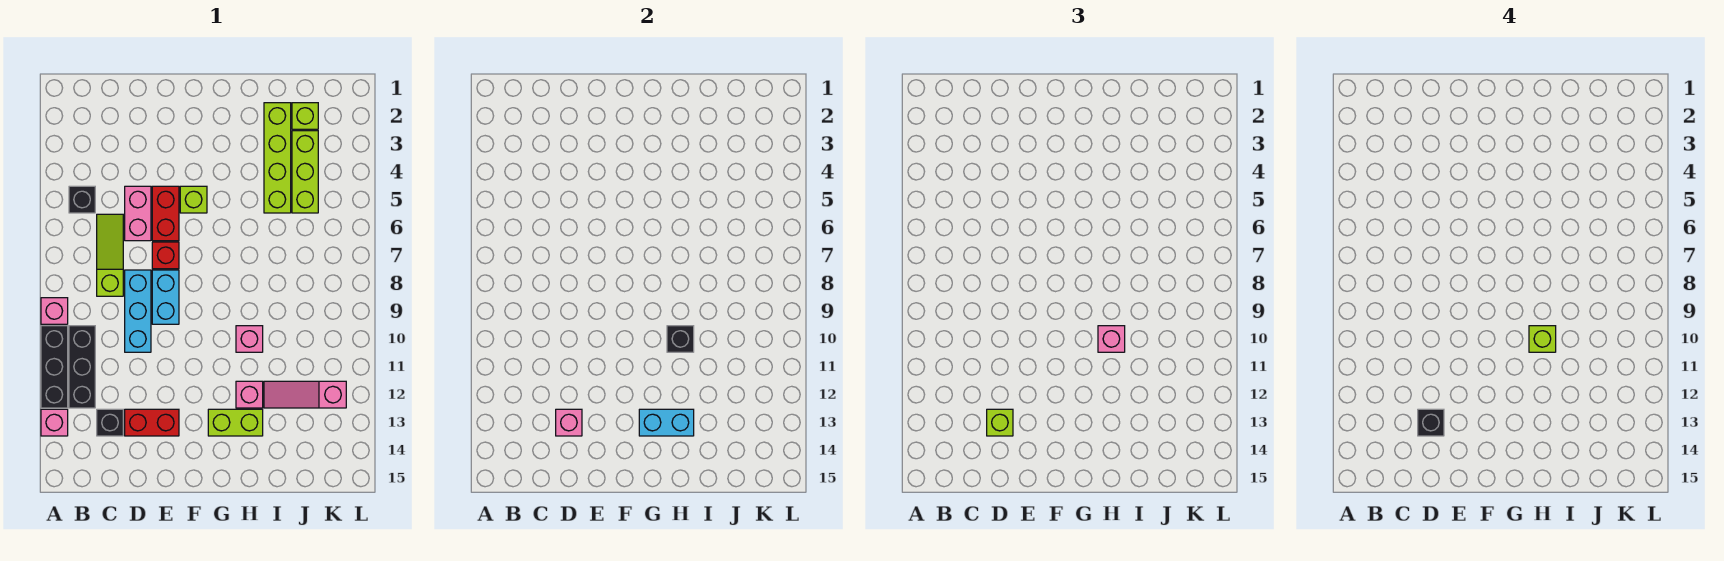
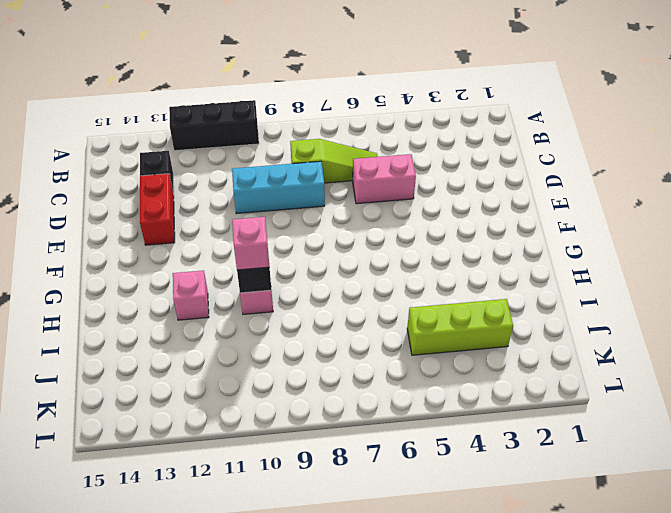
none -> pink 1x1 brick [41,298,68,324]
none -> pink 1x1 brick [41,409,68,436]
none -> black 1x1 brick [69,186,95,213]

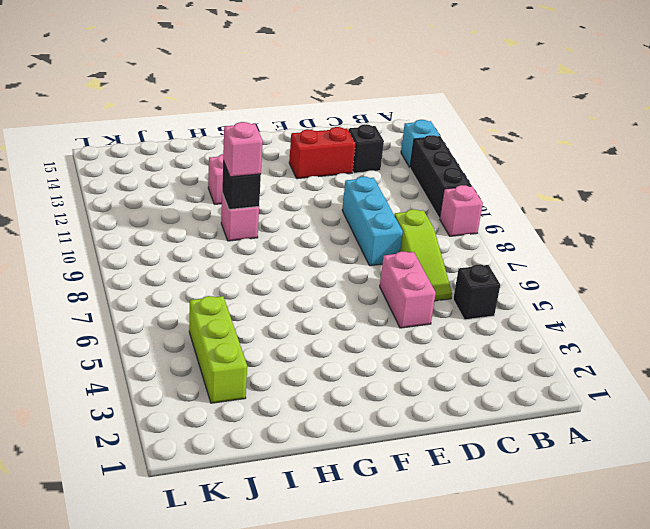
cyan 1x1 brick [401,120,440,167] -> pink 1x1 brick [41,409,68,436]
none -> black 1x3 brick [69,326,95,408]
none -> red 1x2 brick [152,186,179,241]
none -> red 1x1 brick [152,242,179,269]

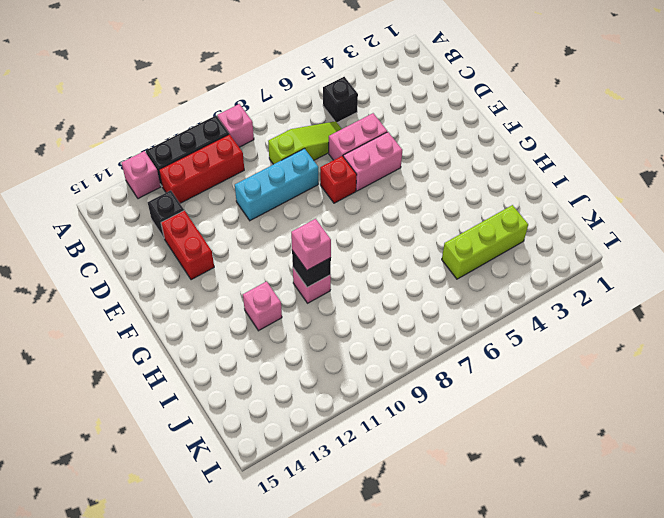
red 1x3 brick [159,134,244,203] -> black 1x3 brick [69,326,95,408]
pink 1x2 brick [343,132,402,191] -> red 1x2 brick [152,186,179,241]
none -> cyan 1x2 brick [152,270,179,324]
none -> lime 1x1 brick [180,186,207,213]
none -> lime 1x2 brick [208,409,263,436]

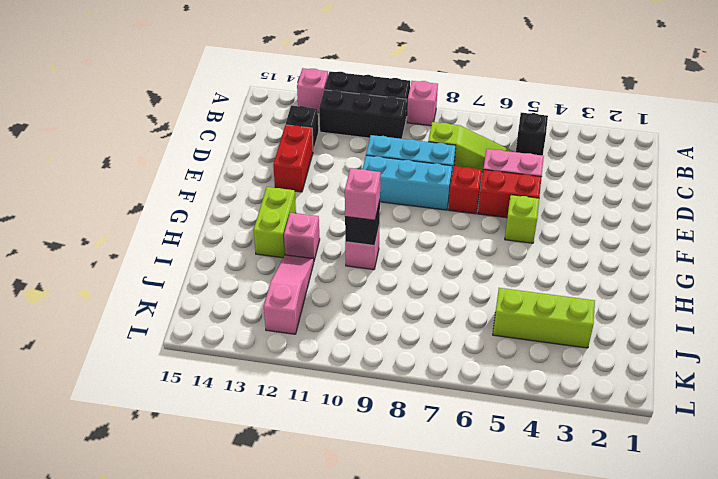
cyan 1x3 brick [363,155,452,210] -> cyan 1x2 brick [152,270,179,324]
none -> lime 1x4 brick [264,103,291,213]
none -> lime 1x1 brick [292,103,318,129]
none -> pink 1x1 brick [556,409,582,436]

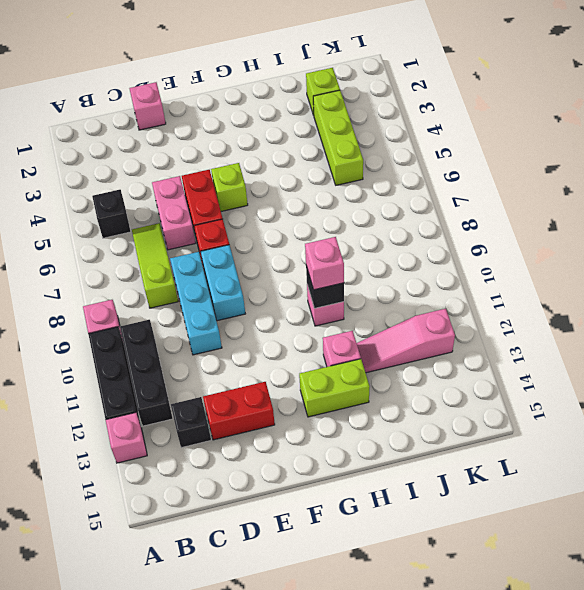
pink 1x1 brick [129,82,166,130] -> pink 1x1 brick moved to [556,409,582,436]
none -> lime 1x4 brick [264,103,291,213]
none -> cyan 1x2 brick [639,409,694,436]
none -> lime 1x1 brick [987,409,1013,436]

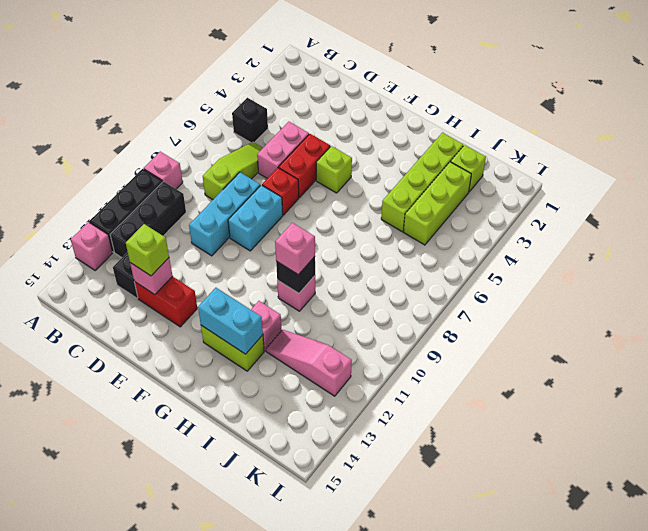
none -> black 1x1 brick [1418,409,1444,436]
none -> lime 1x1 brick [1529,326,1556,352]

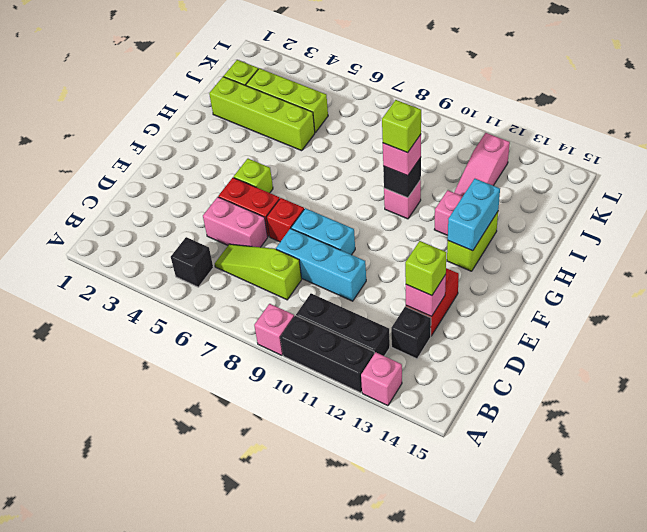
none -> black 1x1 brick [1418,409,1444,436]

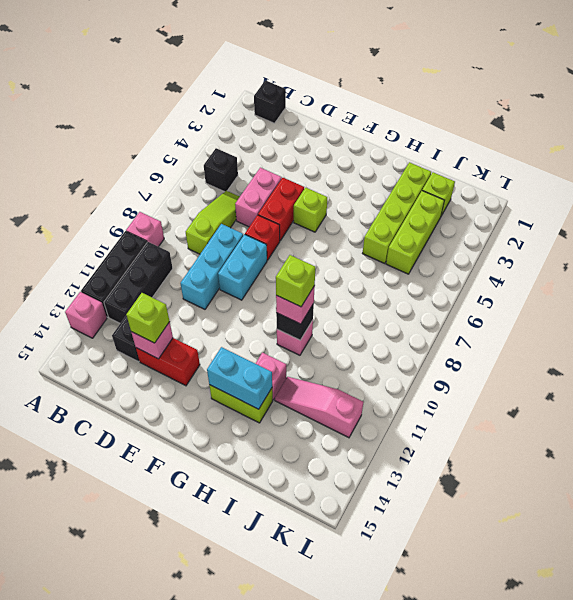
black 1x1 brick [254,80,286,123] -> black 1x1 brick moved to [1418,409,1444,436]

